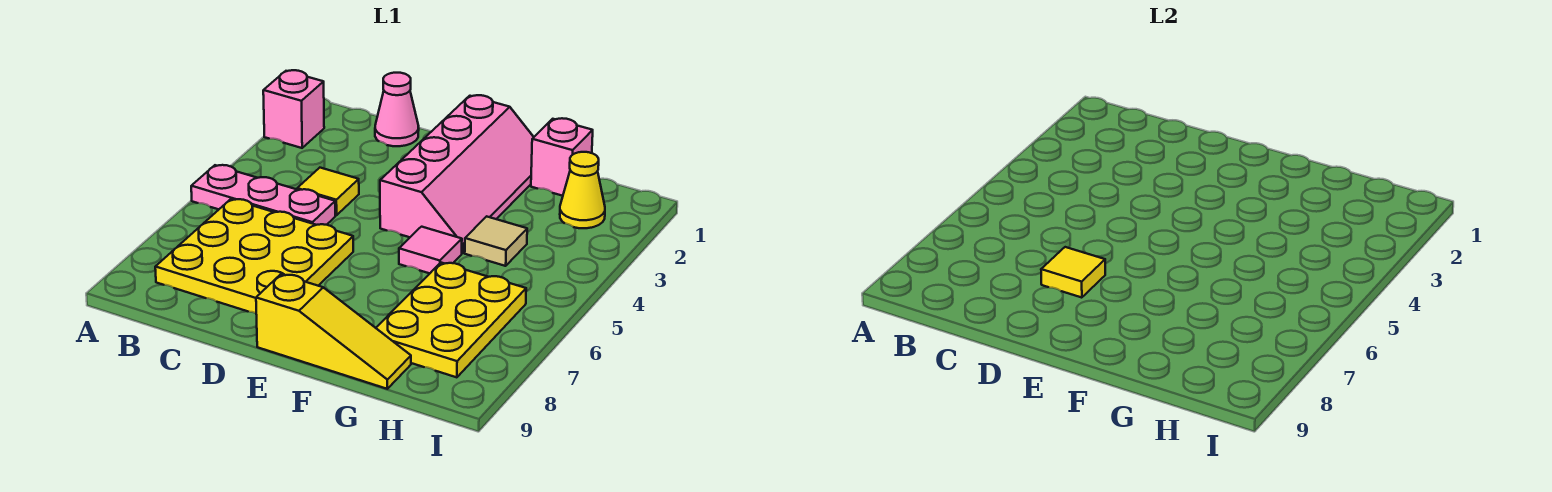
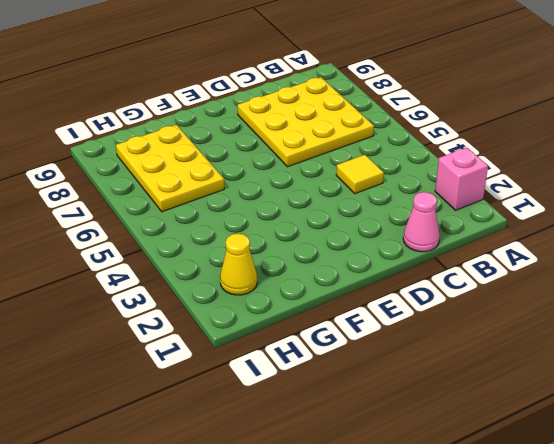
none -> pink 1x3 plate [191,165,335,225]
none -> pink 2x4 slope [380,95,534,253]
none -> yellow 1x3 slope [256,274,411,389]

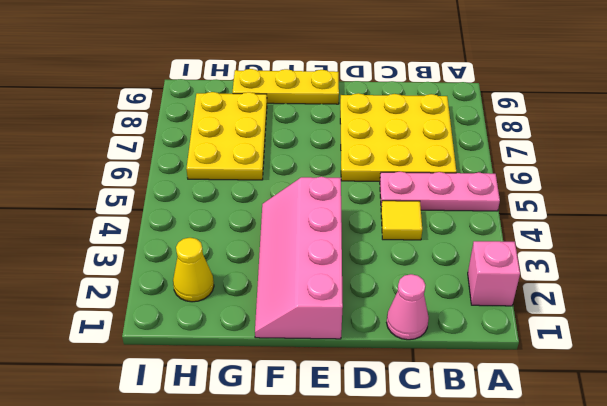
yellow 1x3 plate [233,69,339,104] -> yellow 1x3 slope [256,274,411,389]
none -> pink 1x1 tile [399,227,462,273]
none -> pink 1x1 brick [531,118,593,196]
none -> tan 1x1 tile [465,216,527,266]

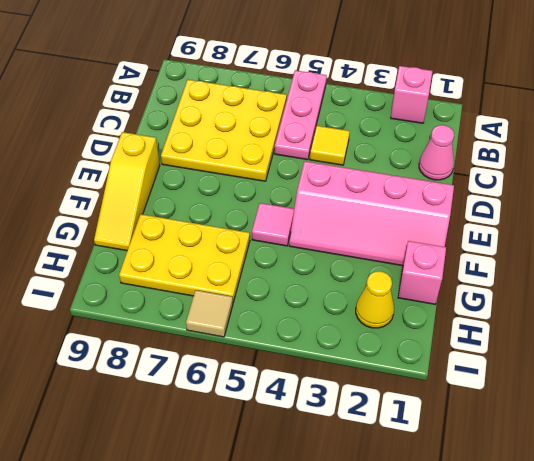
tan 1x1 tile [186,290,233,337] -> tan 1x1 tile moved to [465,216,527,266]
none -> yellow 1x1 tile [1041,247,1105,298]

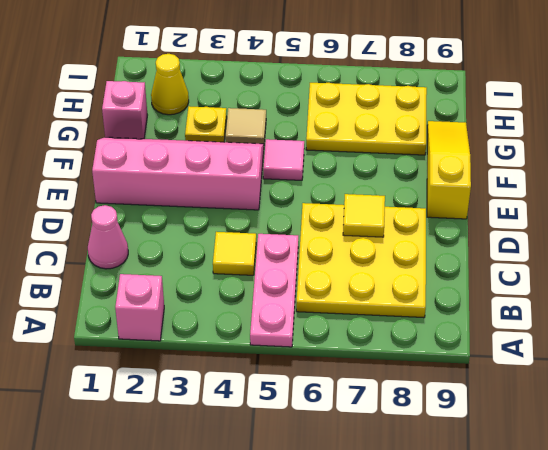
yellow 1x1 plate [185,106,227,142] -> none

